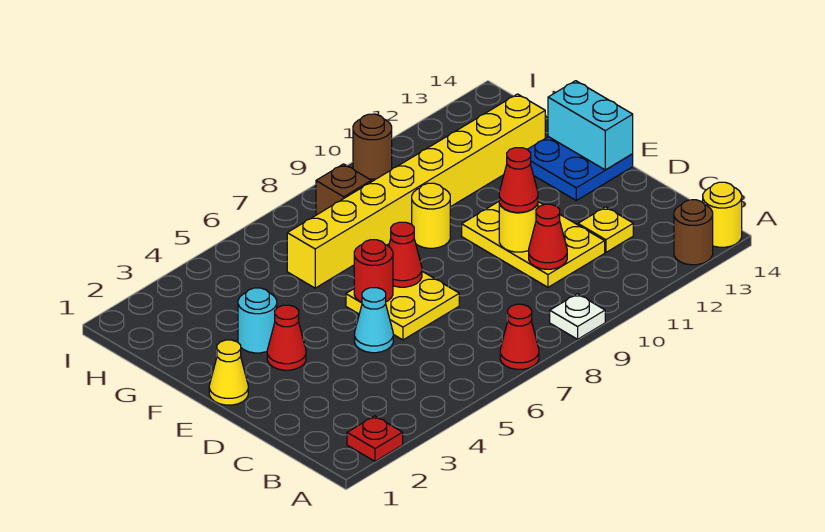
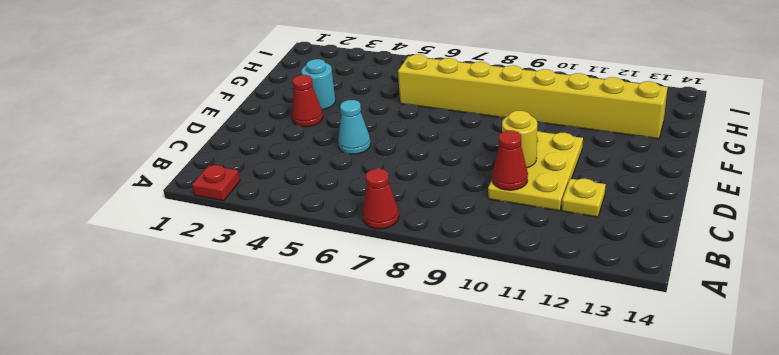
none -> white 1x1 plate [550,294,605,339]
none -> brown 1x1 round brick [674,200,713,265]
none -> yellow 1x1 round brick [703,182,742,247]

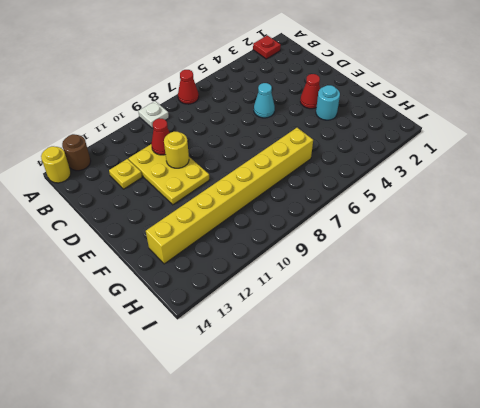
none -> yellow 2x2 plate [346,271,459,340]
none -> yellow 1x1 cone [209,340,248,405]
none -> blue 2x2 plate [527,137,633,200]

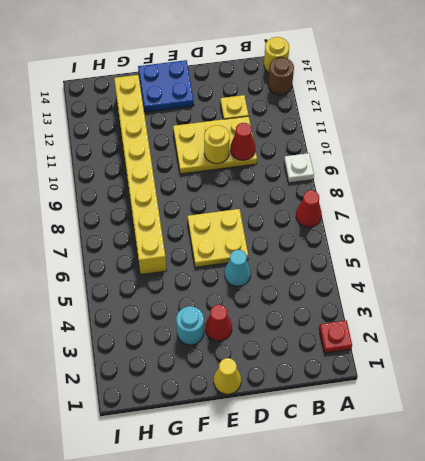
none -> yellow 1x1 round brick [412,183,450,248]
none -> brown 1x1 brick [316,164,371,215]
none -> brown 1x1 round brick [353,114,392,179]

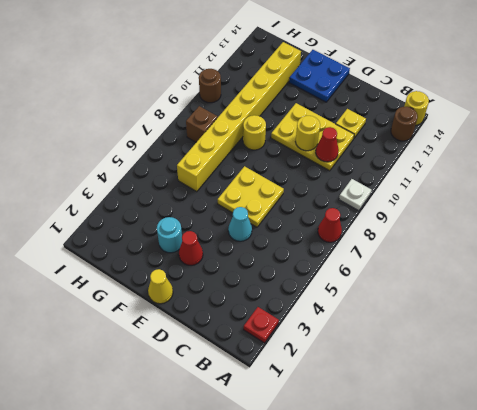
none -> red 1x1 round brick [354,240,393,302]
none -> red 1x1 cone [389,222,422,287]
none -> cyan 1x2 brick [548,81,633,170]

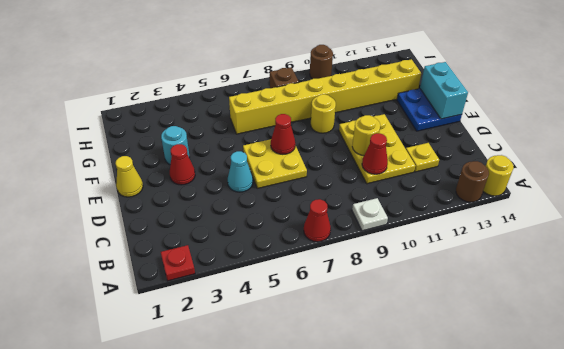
none -> red 1x1 round brick [354,240,393,302]
none -> red 1x1 cone [499,148,538,212]

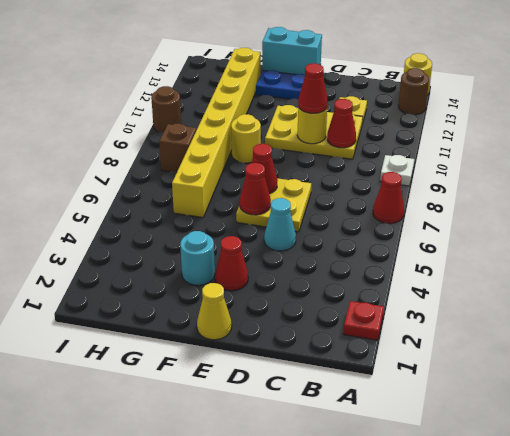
red 1x1 cone [240,163,271,215] -> red 1x1 round brick [354,240,393,302]

